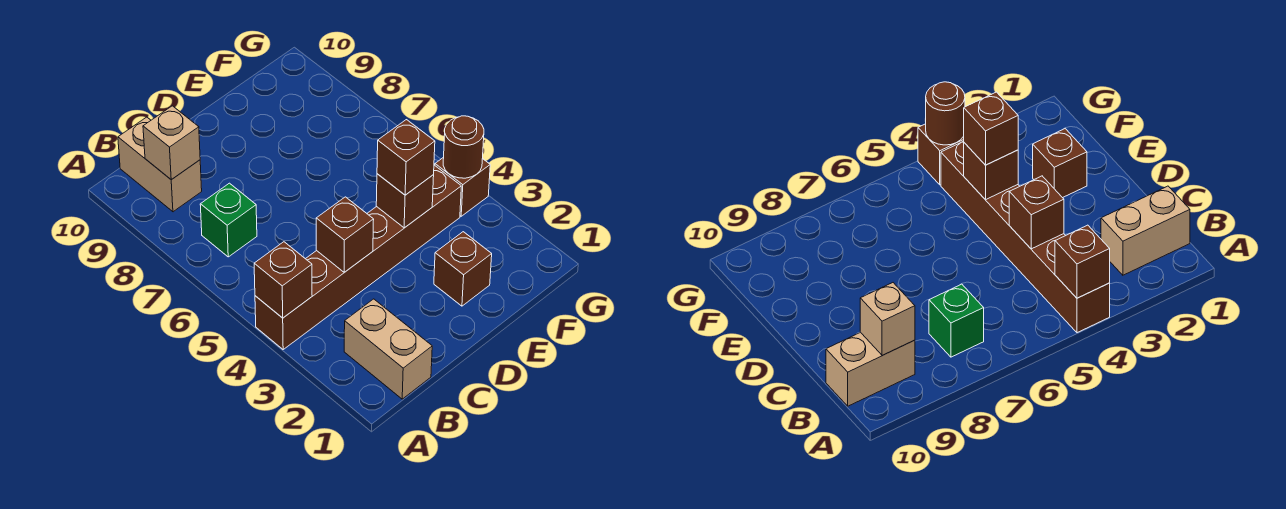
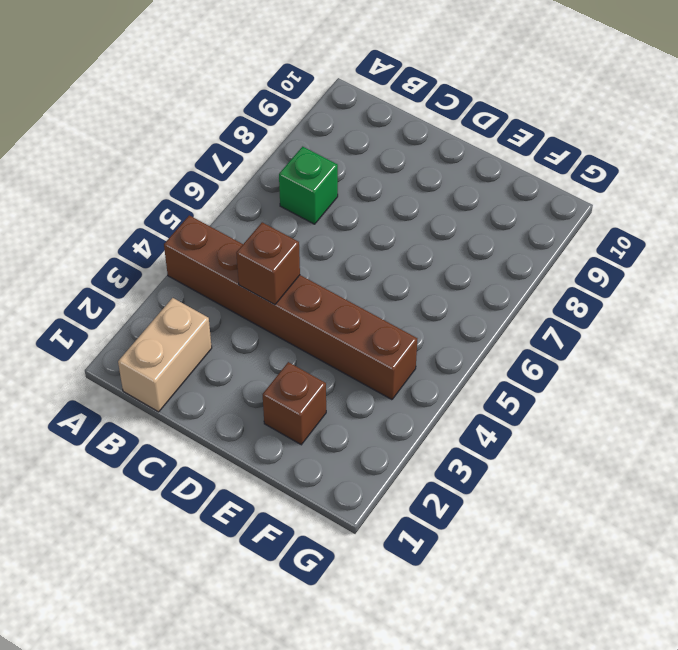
none -> tan 1x2 brick [118,117,202,212]
none -> brown 1x1 brick [435,157,490,216]
none -> brown 1x1 brick [254,242,312,318]

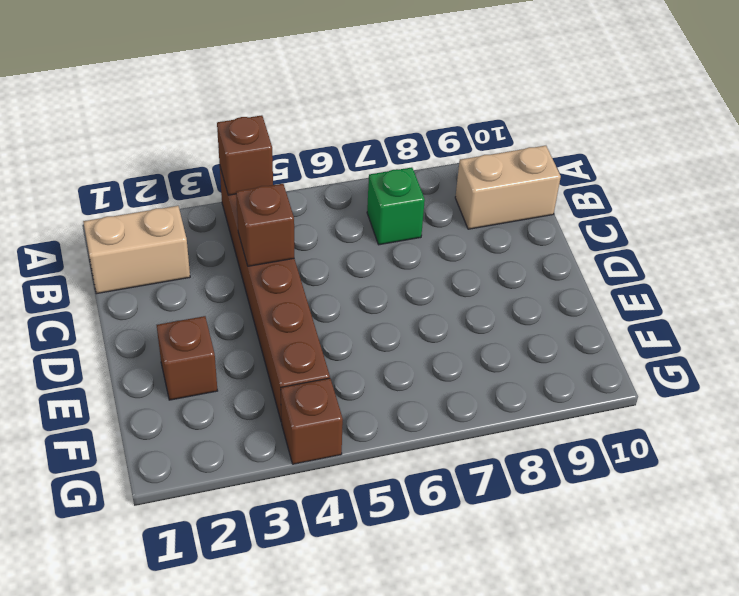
none -> tan 1x1 brick [143,106,200,180]
none -> brown 1x1 brick [376,174,434,228]
none -> brown 1x1 round brick [443,116,484,178]

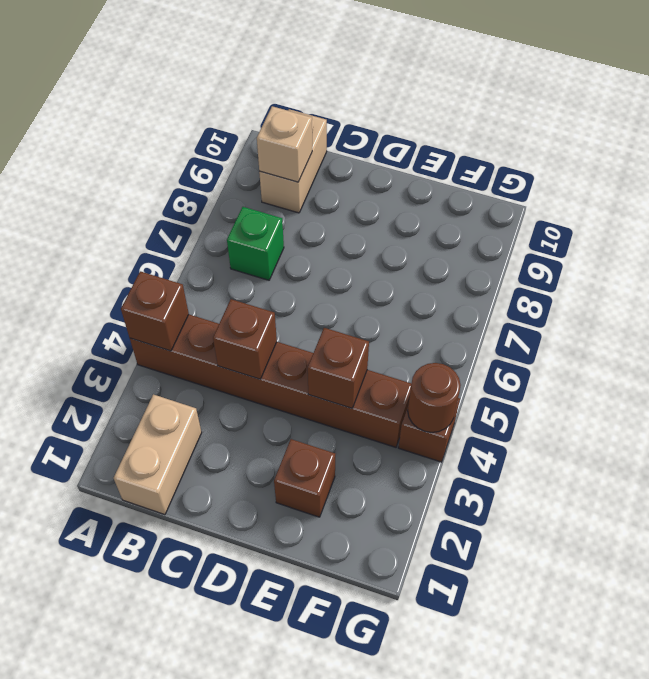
none -> brown 1x1 brick [377,120,435,195]

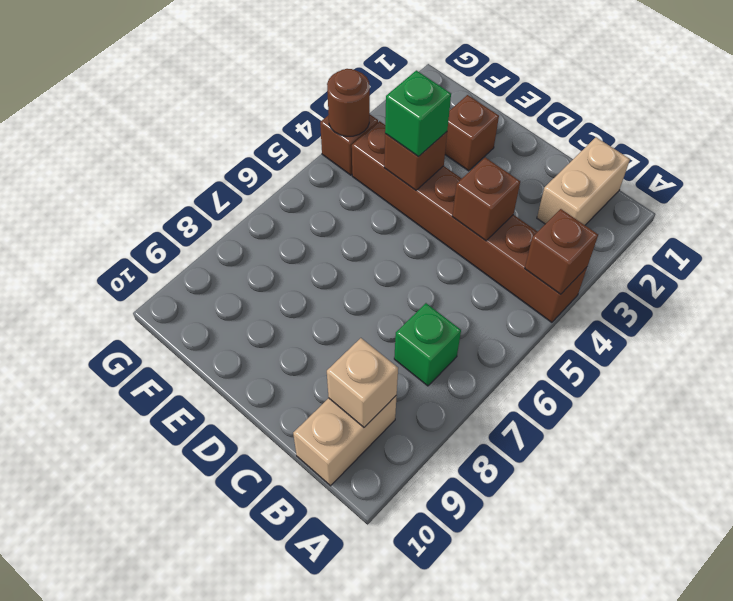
green 1x1 brick [385,70,451,156] -> brown 1x1 brick [377,120,435,195]

